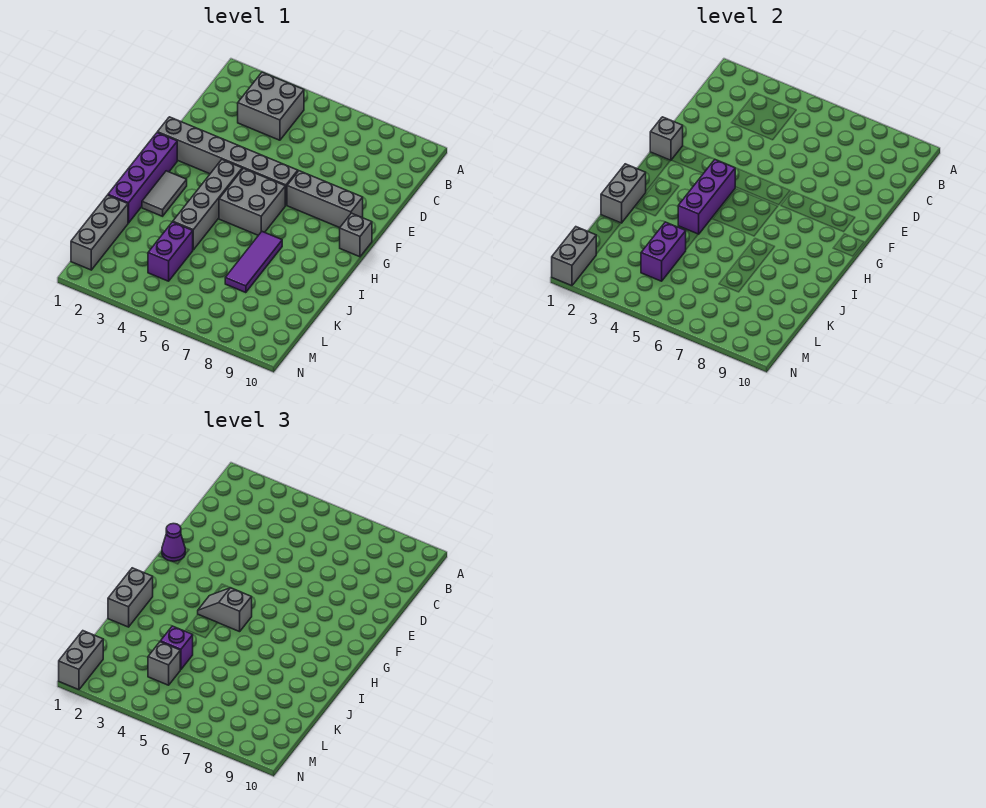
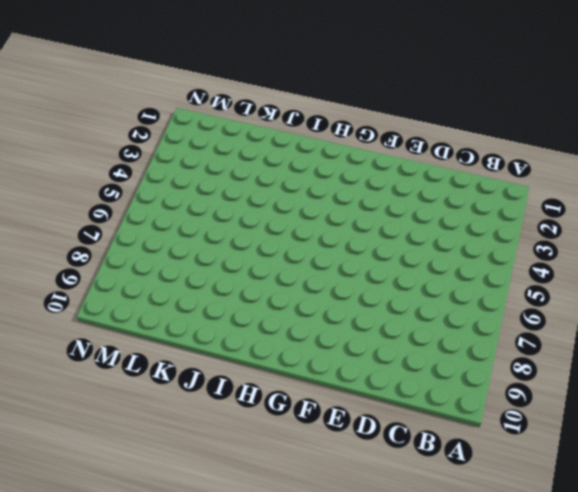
none -> grey 2x2 brick [238,72,304,140]
none -> grey 1x6 brick [157,117,298,205]
none -> grey 1x3 brick [287,171,363,228]

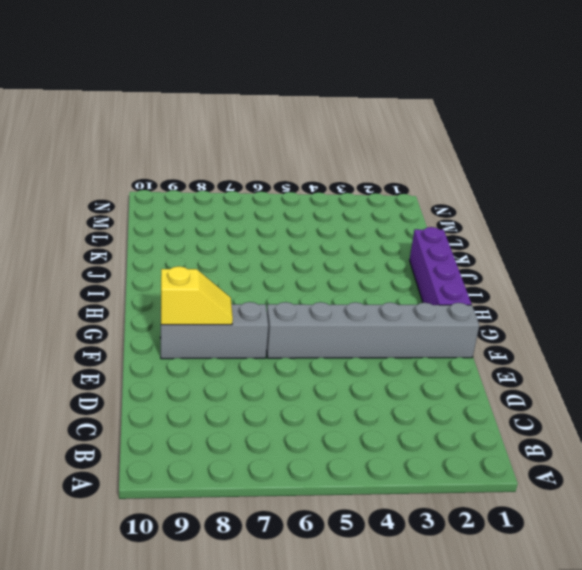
yellow 1x2 slope [161,266,233,325] -> none
none -> grey 2x2 brick [238,72,304,140]
none -> grey 1x4 brick [173,160,242,250]
none -> grey 2x2 brick [219,168,285,235]

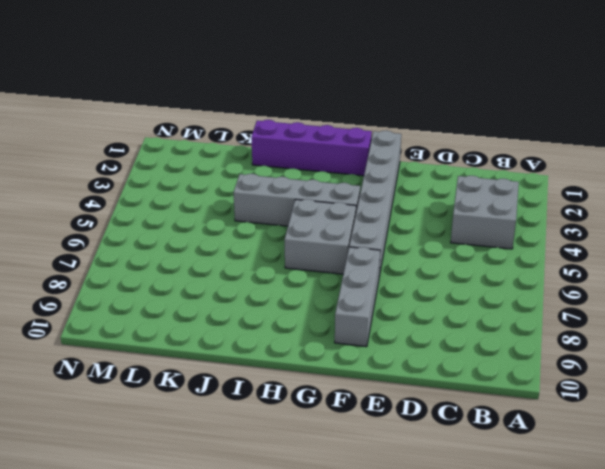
none -> grey 1x1 brick [340,213,372,257]
none -> grey 1x2 tile [142,171,187,216]
none -> purple 1x3 tile [225,232,282,293]

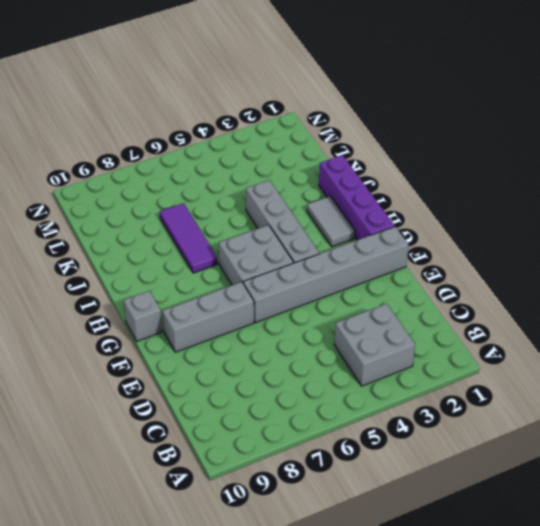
none -> grey 1x3 brick [71,195,128,270]
none -> purple 1x2 brick [148,222,193,281]
none -> grey 1x1 brick [650,117,683,160]

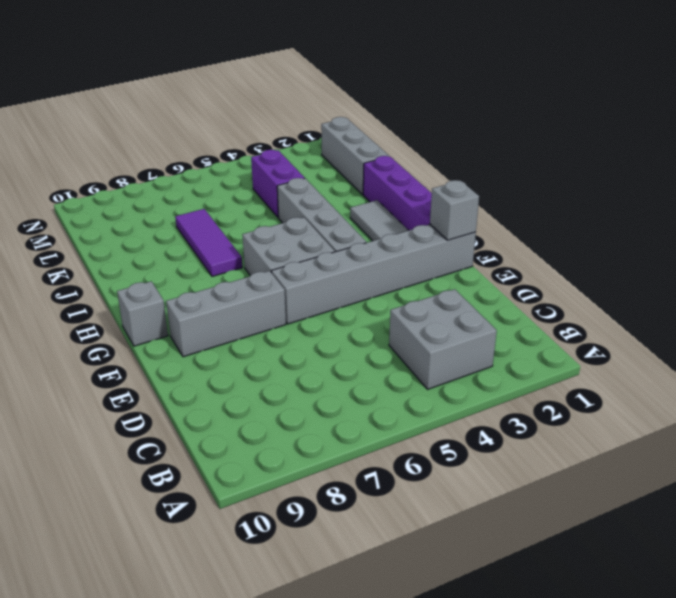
none -> purple 1x3 brick [678,160,735,234]
none -> grey 1x2 brick [601,164,646,223]
none -> purple 1x2 brick [641,222,686,281]

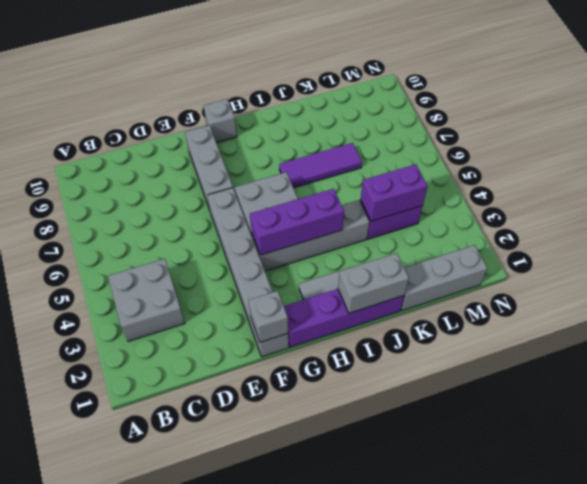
none -> grey 1x2 brick [552,227,596,286]
none -> purple 1x1 cone [162,524,185,561]
none -> grey 1x2 slope [198,588,252,632]

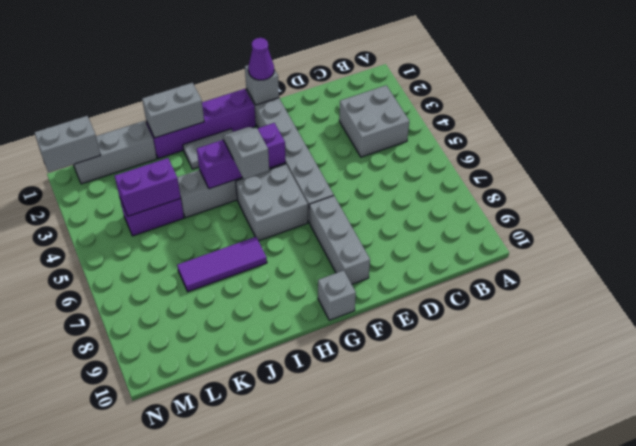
none -> grey 1x2 brick [108,568,153,627]
none -> purple 1x1 brick [160,626,193,670]
none -> grey 1x1 brick [148,642,180,685]

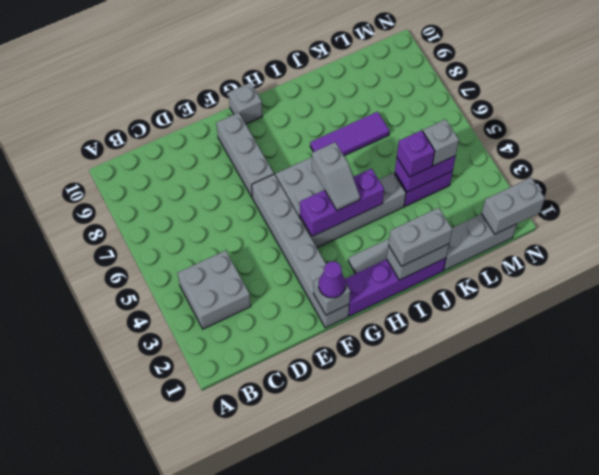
none -> grey 1x2 brick [59,631,103,690]

